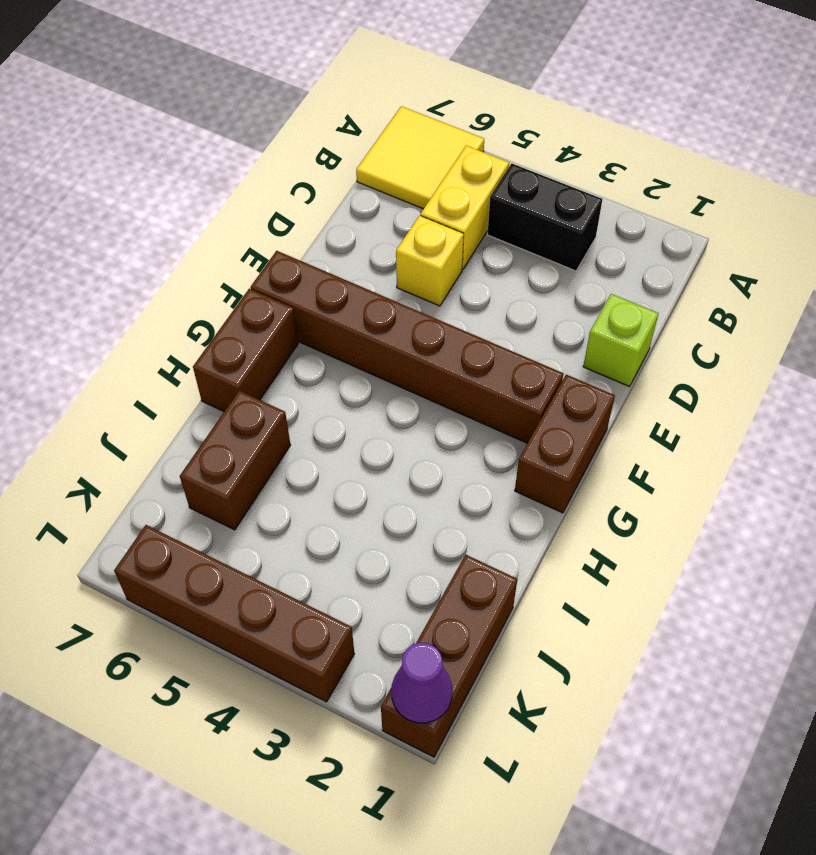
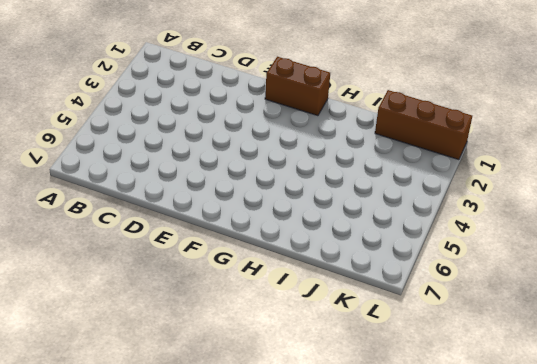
none -> yellow 2x2 tile [356,106,484,209]
none -> black 1x2 brick [488,163,602,271]
none -> yellow 1x2 brick [420,146,509,269]

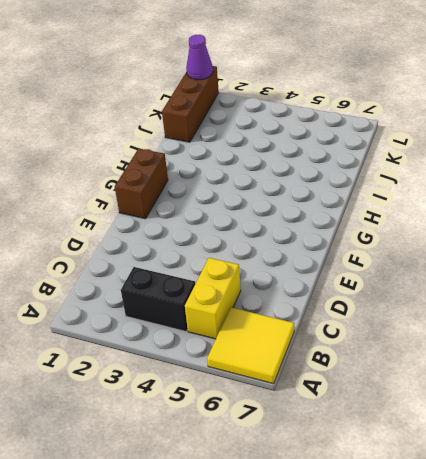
none -> lime 1x1 brick [583,294,659,387]
none -> yellow 1x1 brick [396,216,464,306]
none -> brown 1x6 brick [251,251,563,443]

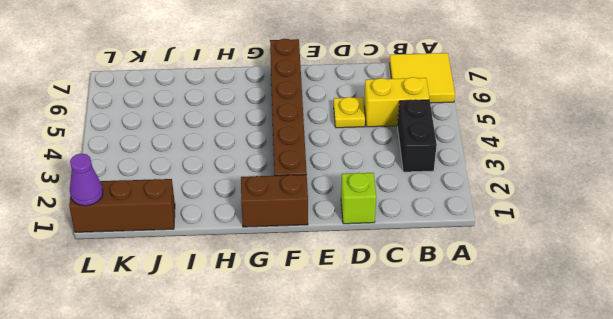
yellow 1x1 plate [334,97,365,128] -> yellow 1x1 brick [396,216,464,306]
none -> brown 1x2 brick [193,289,298,411]
none -> brown 1x2 brick [180,391,290,530]
none -> brown 1x4 brick [114,525,354,702]

